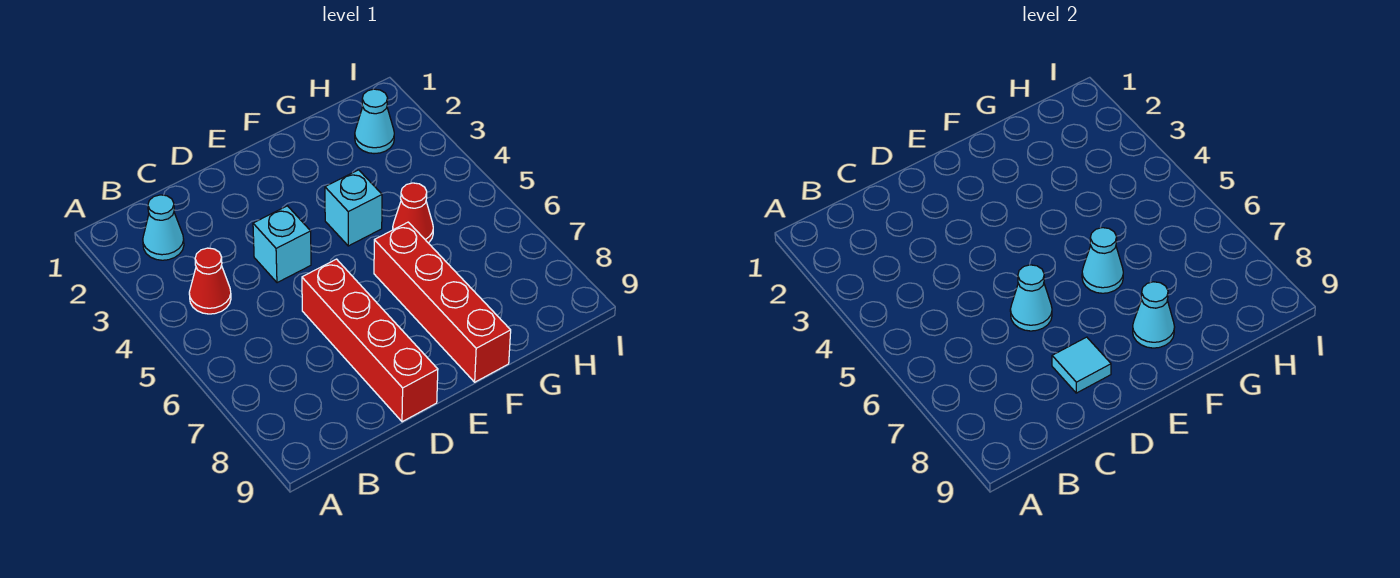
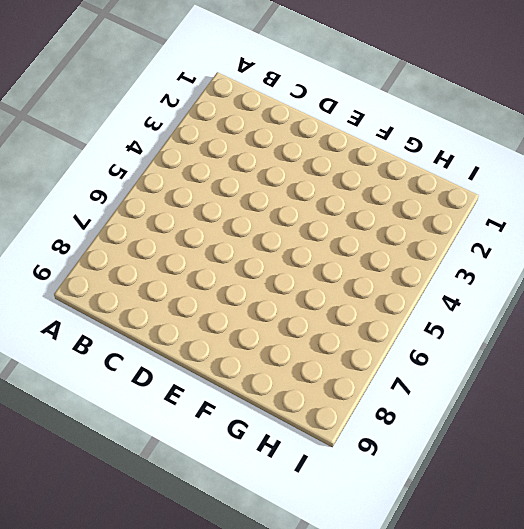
none -> cyan 1x1 cone [143,195,184,260]
none -> red 1x1 cone [189,248,231,314]
none -> cyan 1x1 brick [253,206,311,283]

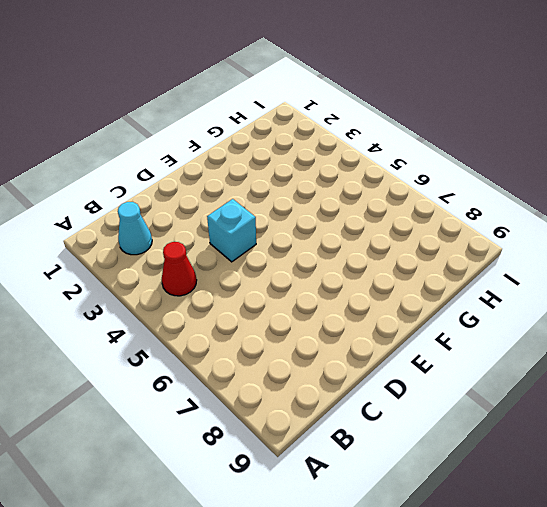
none -> red 1x4 brick [302,259,438,422]
none -> cyan 1x1 brick [325,170,382,246]
none -> red 1x4 brick [374,222,511,382]

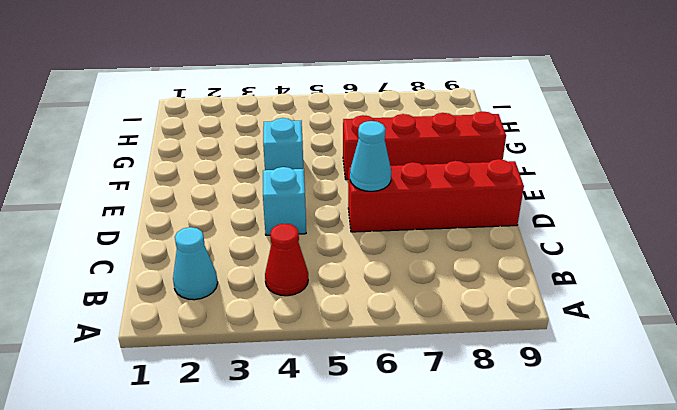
none -> red 1x1 cone [393,183,433,243]
none -> cyan 1x1 cone [355,89,394,154]
none -> cyan 1x1 tile [1052,337,1111,393]

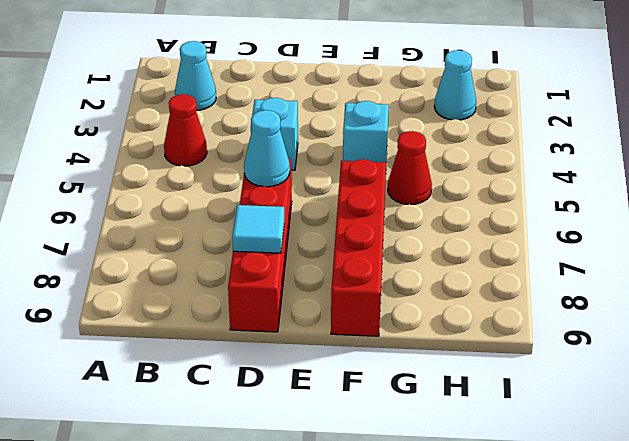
none -> cyan 1x1 cone [1082,228,1123,293]
none -> cyan 1x1 cone [1133,282,1175,348]

